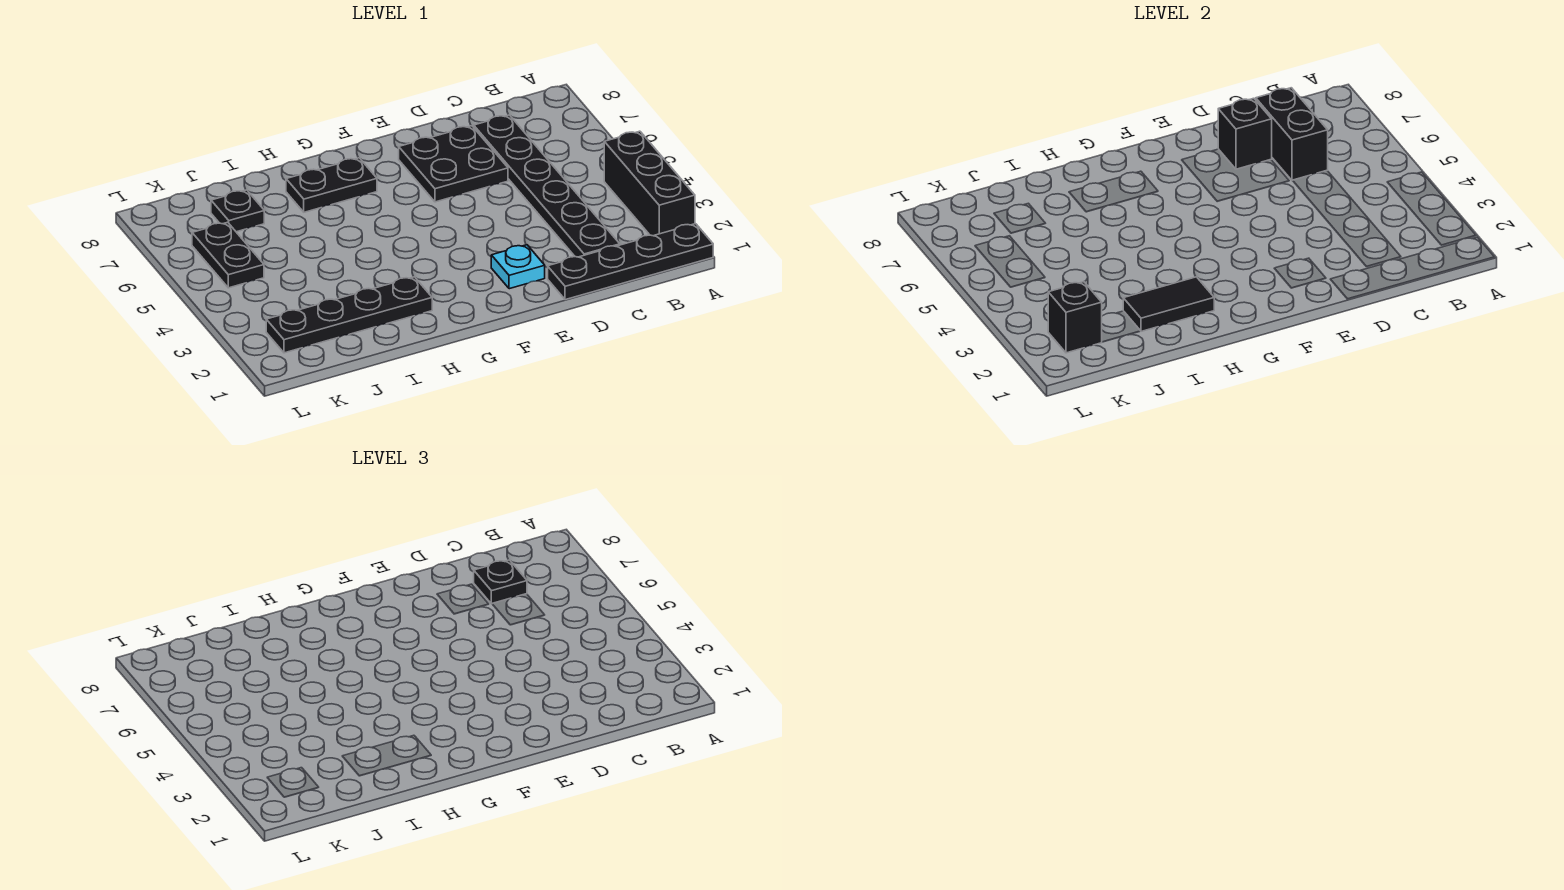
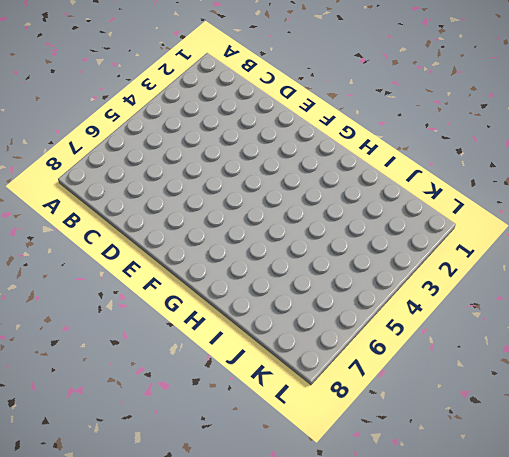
none -> black 1x4 plate [548,224,713,300]
none -> black 1x3 brick [604,131,695,236]
none -> black 1x6 plate [474,115,620,257]

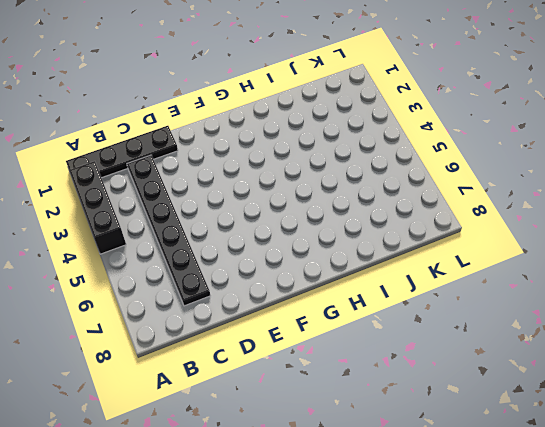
none -> black 2x2 plate [399,126,508,202]
none -> cyan 1x1 plate [491,245,545,289]
none -> black 1x2 plate [286,158,377,212]

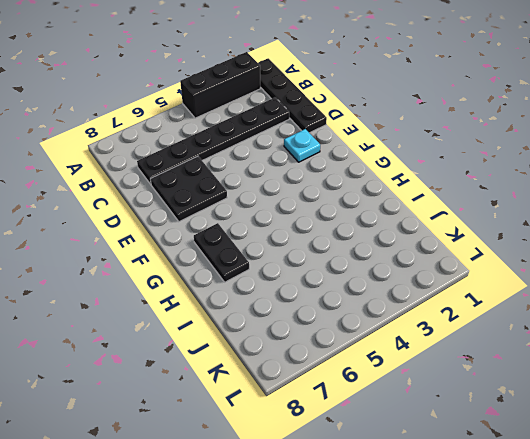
none -> black 1x4 plate [266,277,432,353]
none -> black 1x1 plate [211,190,264,232]
none -> black 1x2 plate [192,222,264,288]

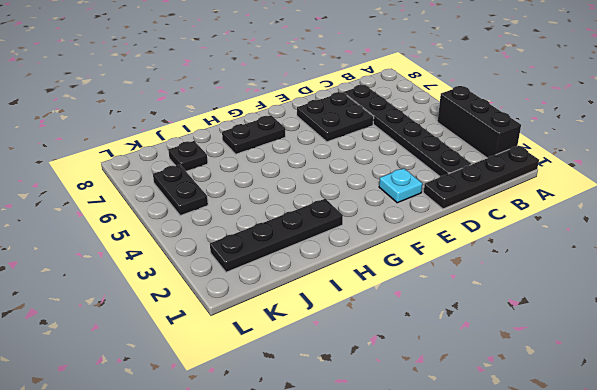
none -> black 1x2 brick [1256,88,1328,181]
none -> black 1x1 brick [1218,98,1272,169]
none -> black 1x2 tile [1123,277,1214,331]

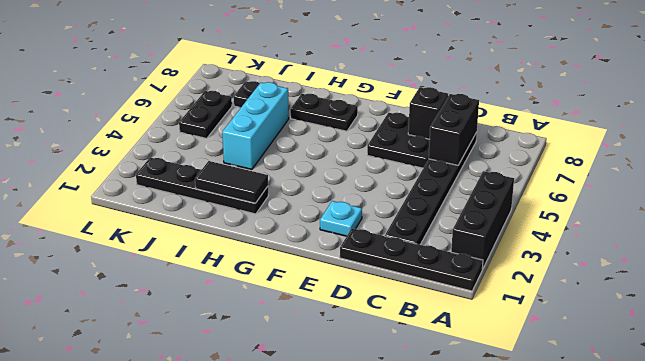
cyan 1x3 brick [222,82,289,169] -> none
none -> black 1x1 brick [1048,282,1102,353]
none -> black 1x1 plate [474,560,527,604]

